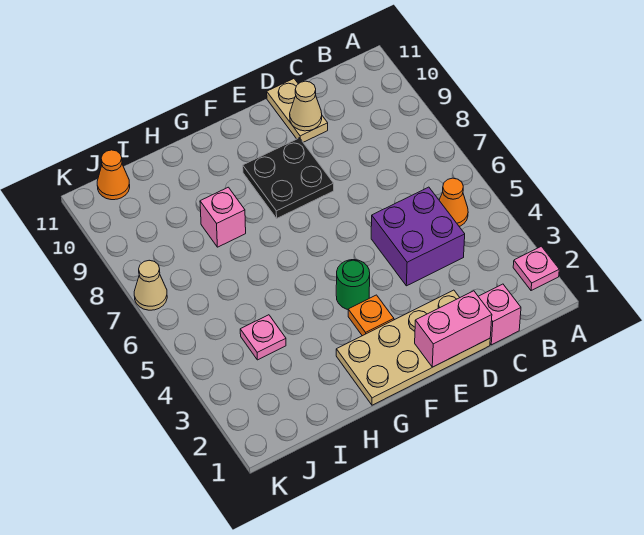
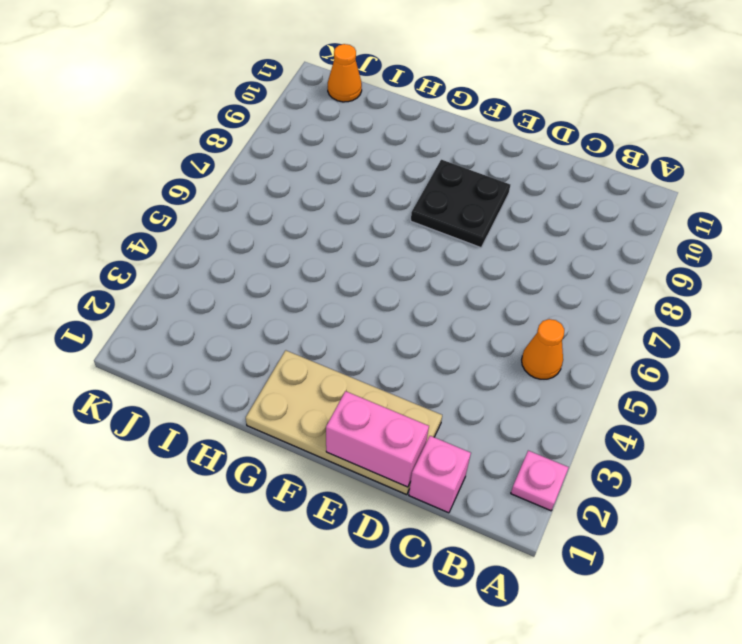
none -> purple 2x2 brick [371,187,465,286]
none -> tan 1x2 plate [267,79,328,142]
none -> orange 1x1 plate [348,295,394,336]

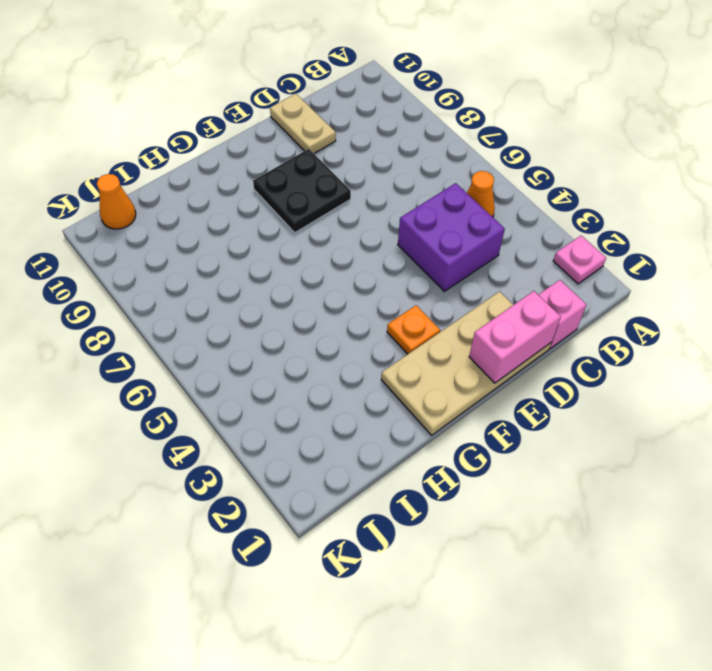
none -> green 1x1 round brick [336,260,370,309]
none -> pink 1x1 brick [200,187,246,247]
none -> pink 1x1 plate [240,315,286,360]

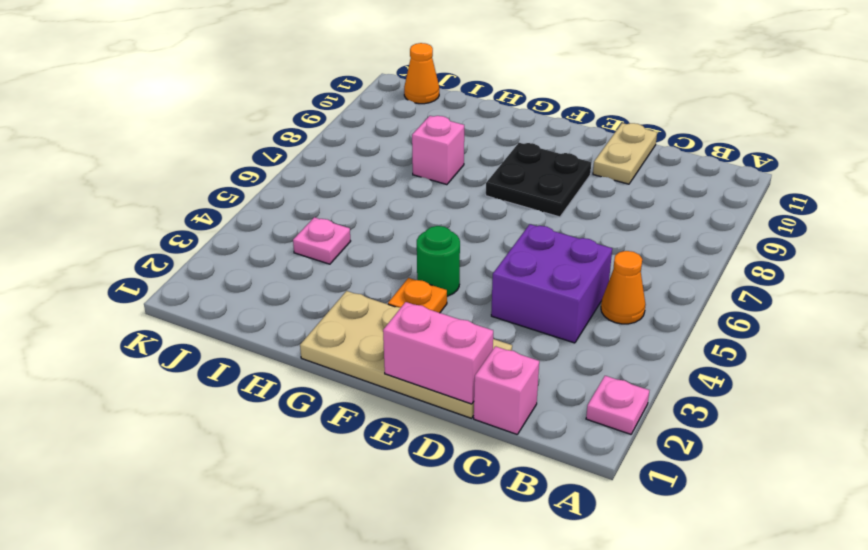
none -> tan 1x1 cone [134,260,167,310]
none -> tan 1x1 cone [290,81,322,131]

